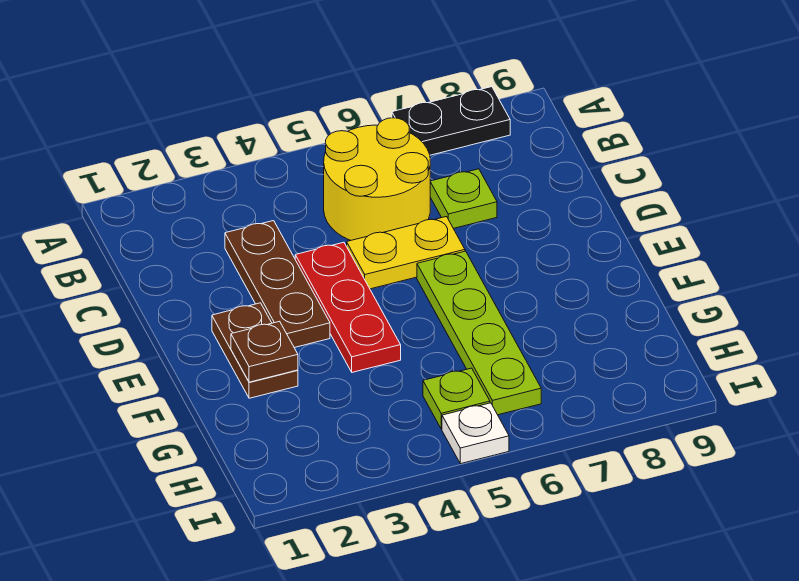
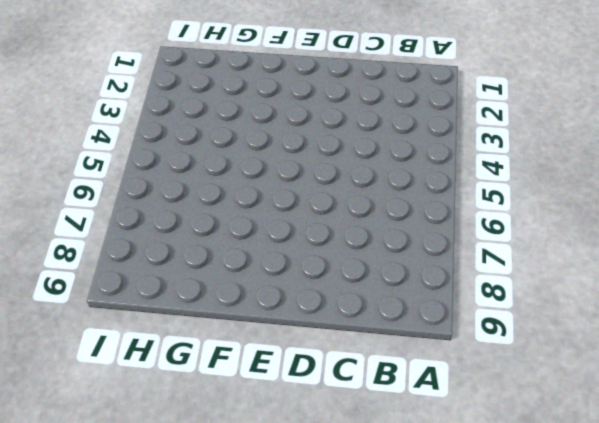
none -> black 1x2 plate [392,87,510,155]
none -> yellow 2x2 round brick [324,118,430,240]

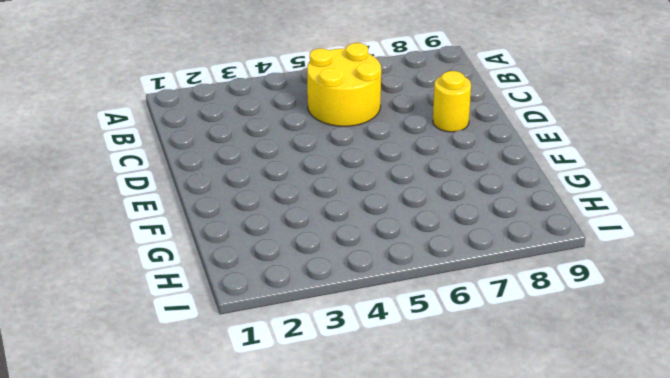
yellow 1x1 round brick [433,71,471,132] -> none
none -> black 1x2 plate [392,87,510,155]
none -> brown 1x3 plate [225,221,330,348]

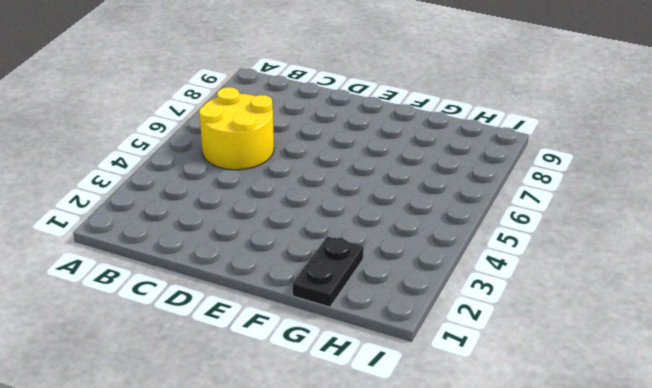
black 1x2 plate [292,236,364,307] -> black 1x2 plate moved to [392,87,510,155]
none -> brown 1x3 plate [225,221,330,348]
none -> lime 1x1 plate [430,169,497,228]

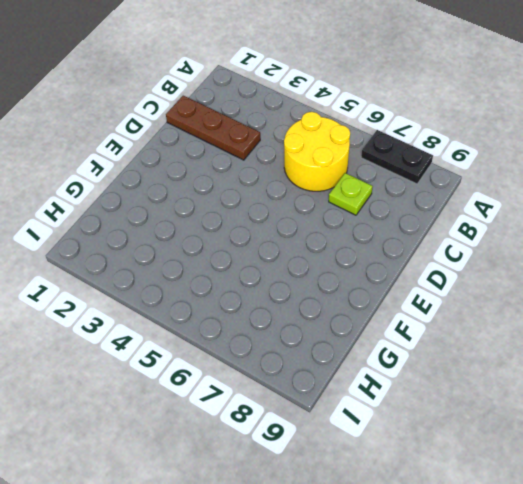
brown 1x3 plate [166,96,260,160] -> brown 1x3 plate turned to [225,221,330,348]
none -> red 1x3 plate [295,242,401,372]
none -> yellow 1x2 plate [347,217,465,289]

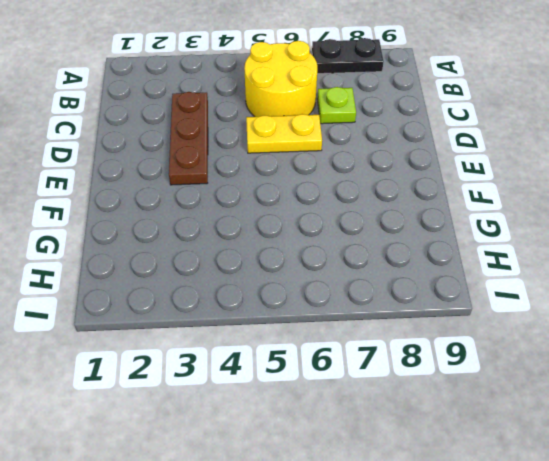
none -> red 1x3 plate [295,242,401,372]
none -> brown 1x2 plate [212,303,298,398]

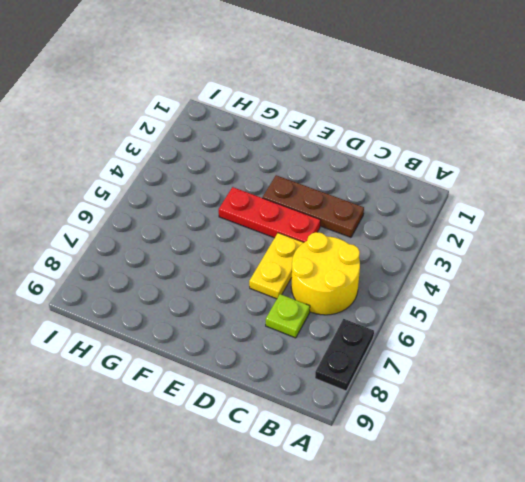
none -> brown 1x2 plate [212,303,298,398]
none -> lime 1x4 plate [417,251,541,415]

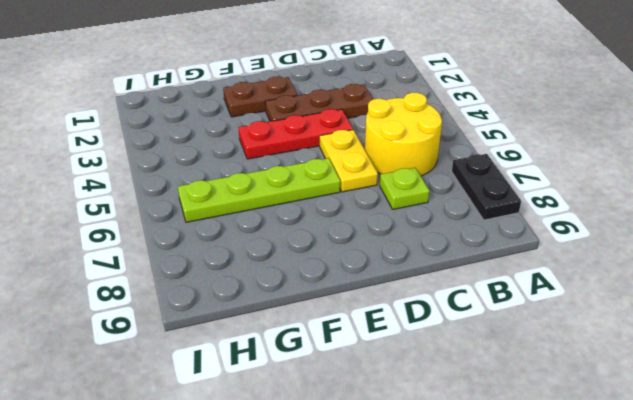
none -> lime 1x1 plate [423,368,490,429]
none -> white 1x1 plate [442,403,509,464]

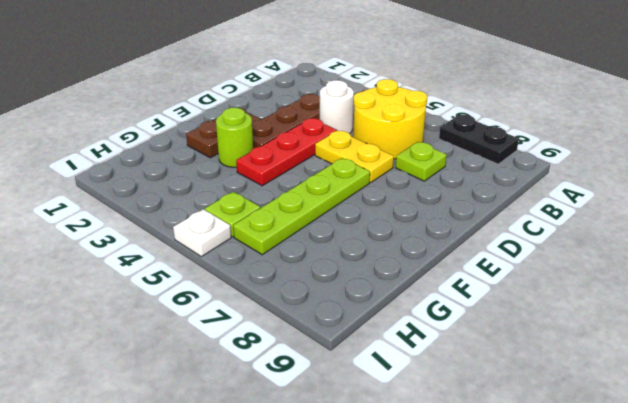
white 1x1 round brick [320,80,354,134] -> none
lime 1x1 round brick [216,108,253,167] -> none
none -> brown 1x1 plate [231,321,298,382]

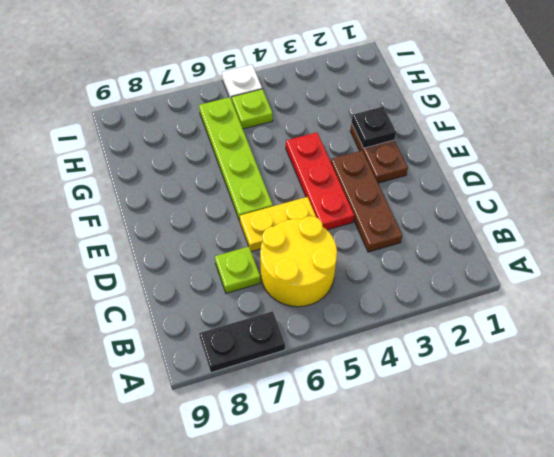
black 1x1 plate [352,107,396,148] -> brown 1x1 plate [231,321,298,382]

